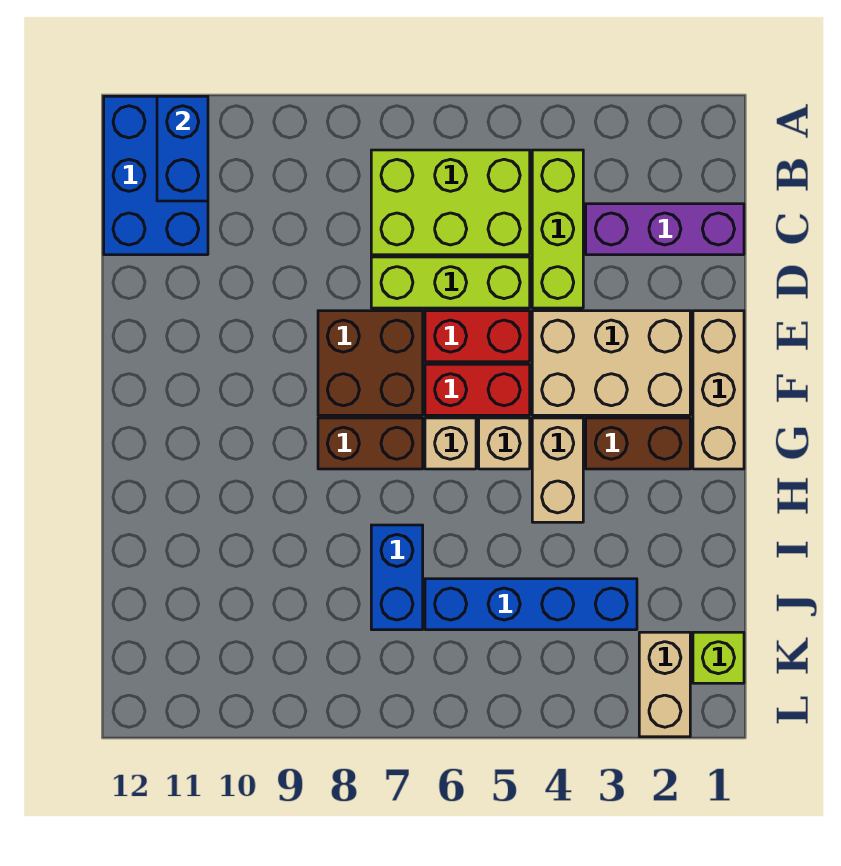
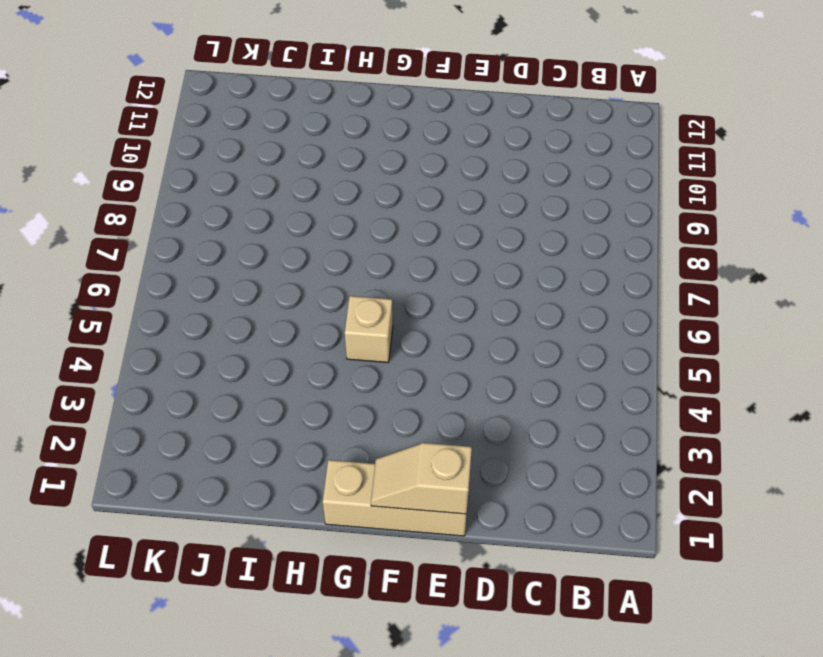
tan 1x2 slope [371,443,472,514] -> none
none -> blue 2x3 brick [104,96,208,255]
none -> lime 1x3 brick [532,150,583,308]
none -> lime 2x3 brick [371,150,530,255]

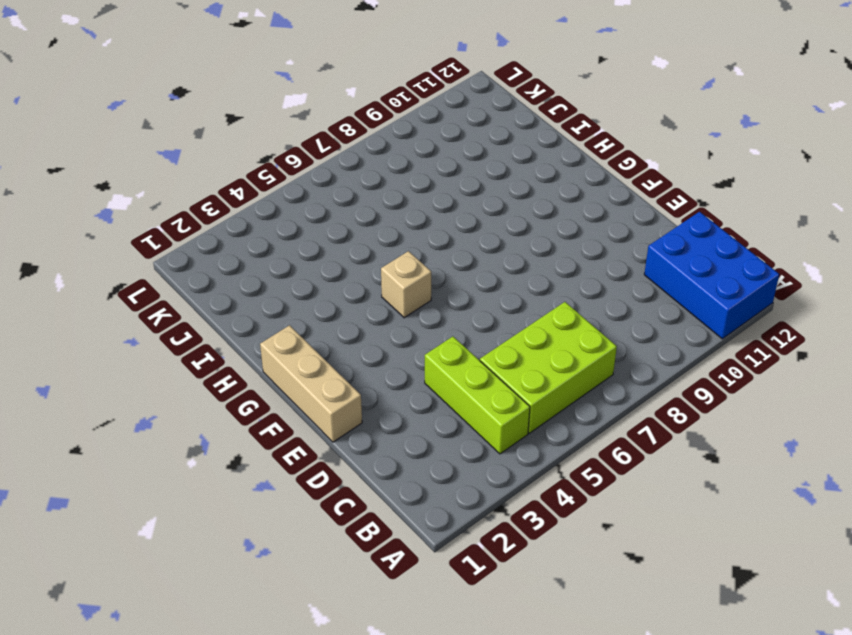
none -> purple 1x3 brick [586,204,744,255]
none -> lime 1x3 brick [371,257,530,308]
none -> tan 2x3 brick [532,311,690,415]

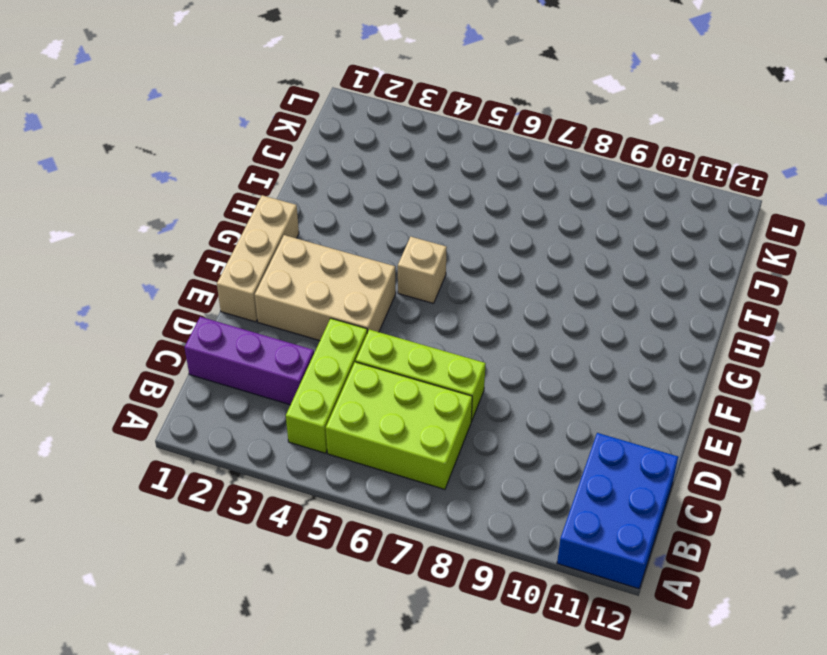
none -> red 1x2 brick [425,311,530,362]
none -> brown 2x2 brick [318,311,423,415]
none -> red 1x2 brick [425,364,530,415]

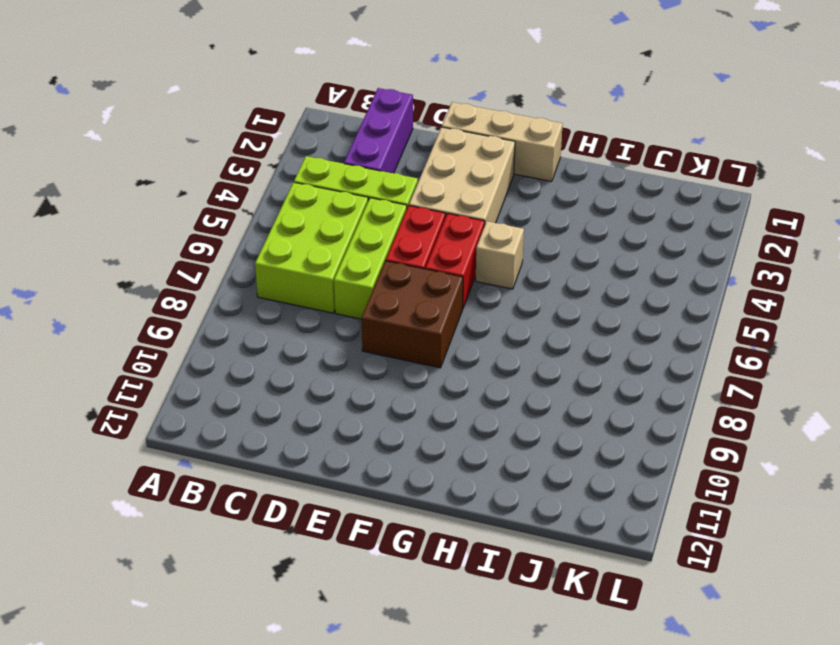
none -> blue 2x3 brick [104,96,208,255]
none -> brown 1x2 brick [586,418,690,469]
none -> tan 1x2 brick [532,418,583,522]

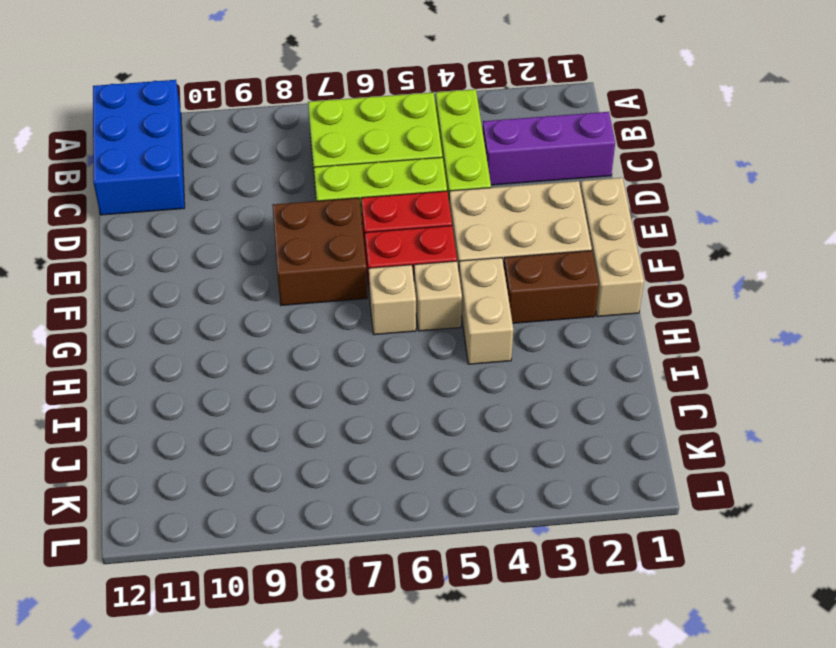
none -> brown 1x2 brick [318,418,423,469]
none -> blue 1x2 brick [371,525,423,630]
none -> blue 1x4 brick [425,579,637,630]

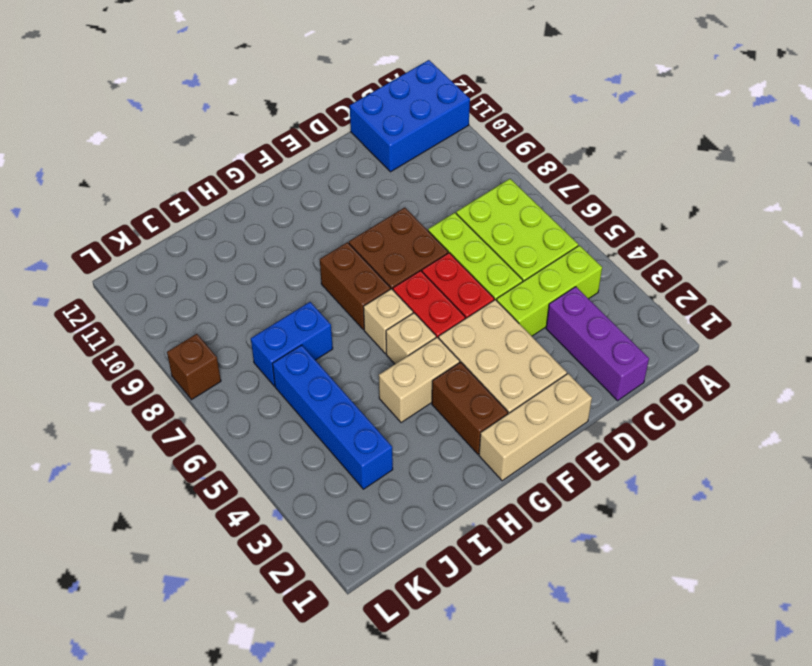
brown 1x1 brick [167,334,221,400] -> none
none -> lime 1x1 brick [693,632,744,683]
none -> tan 1x2 brick [639,632,690,737]
none -> blue 1x2 brick [157,96,208,201]

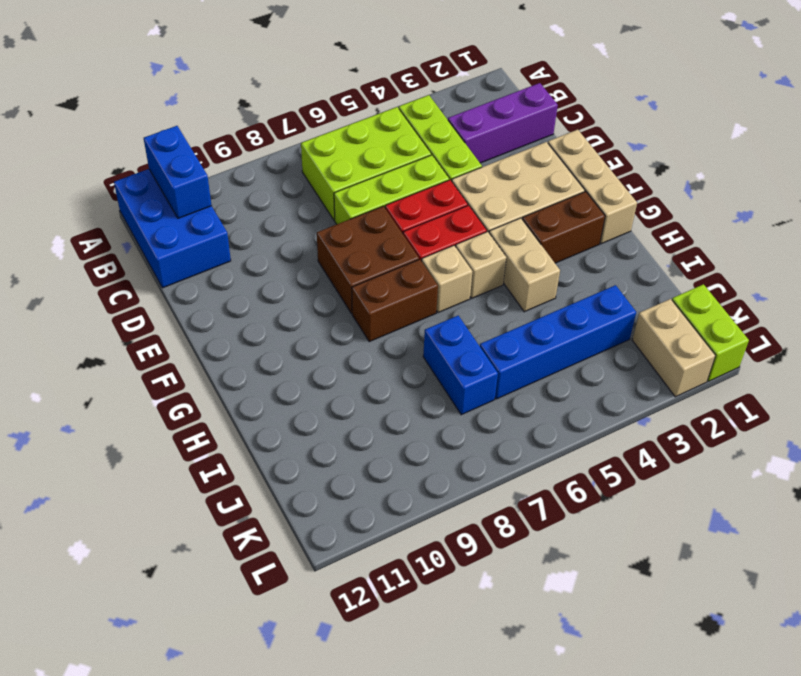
lime 1x2 brick [672,284,749,381] -> lime 1x1 brick [693,632,744,683]

